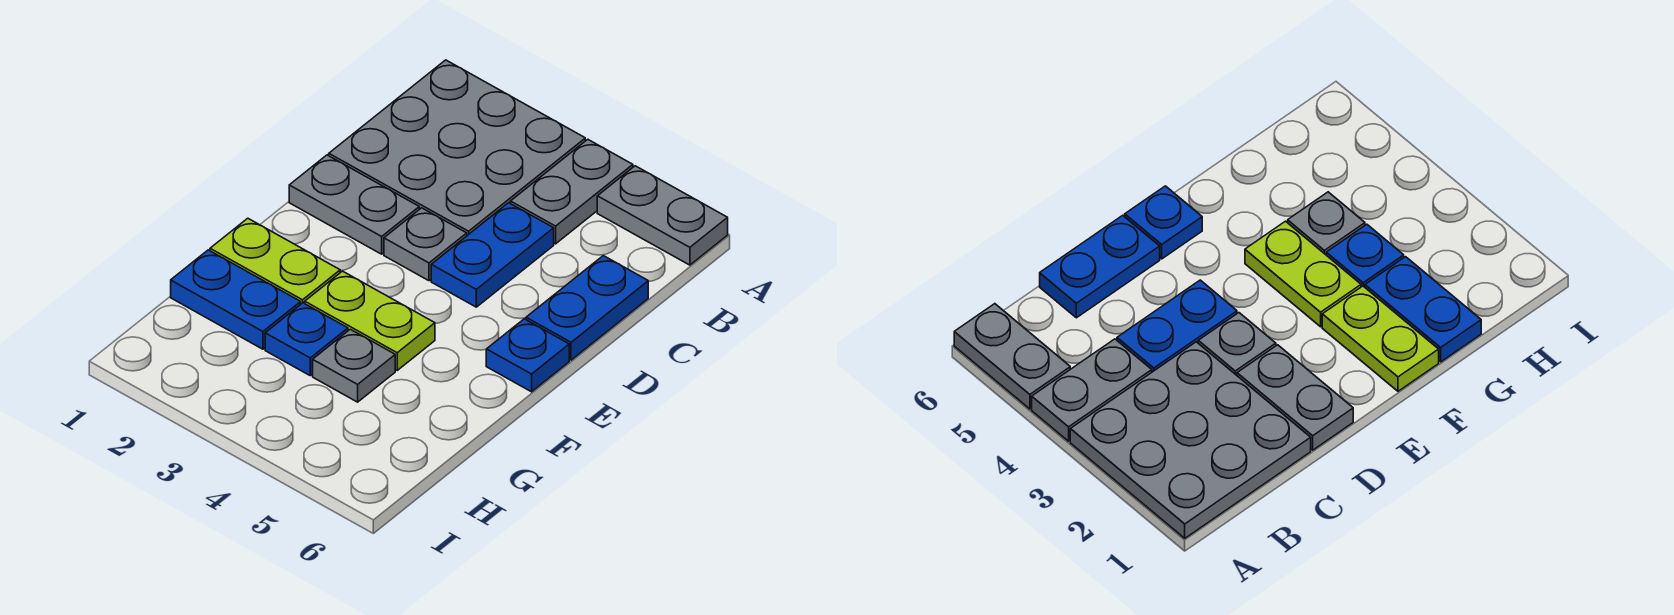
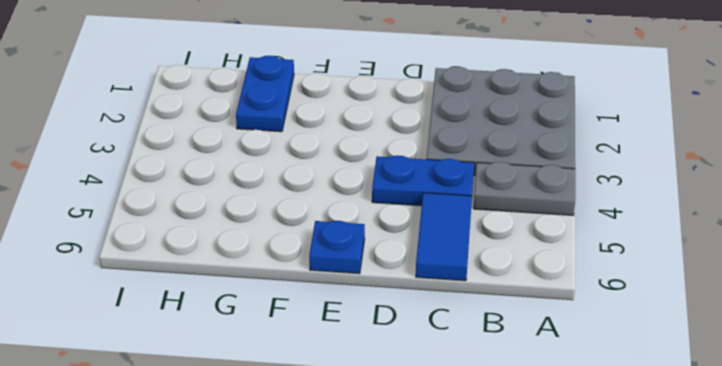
blue 1x2 tile [416,193,472,281] -> blue 1x2 plate [526,256,648,360]
none -> grey 1x2 plate [597,166,728,265]
none -> grey 1x2 plate [289,155,419,254]
none -> grey 1x1 plate [384,208,467,281]

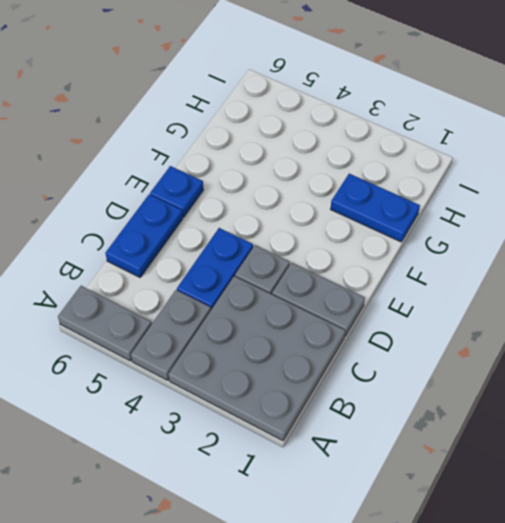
none -> lime 1x2 plate [210,218,340,304]
none -> lime 1x2 plate [305,271,435,370]
none -> blue 1x1 plate [265,303,348,375]

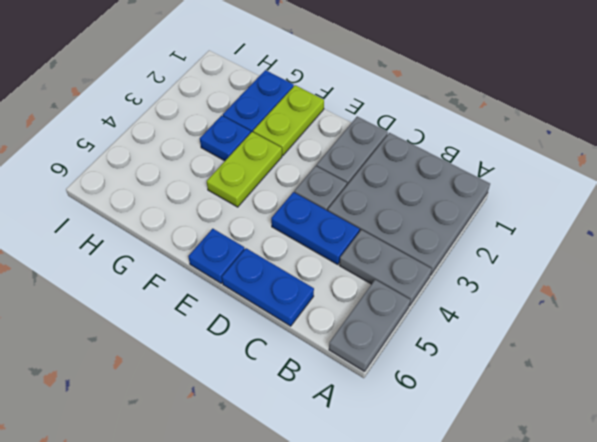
none -> grey 1x1 plate [313,329,395,402]

